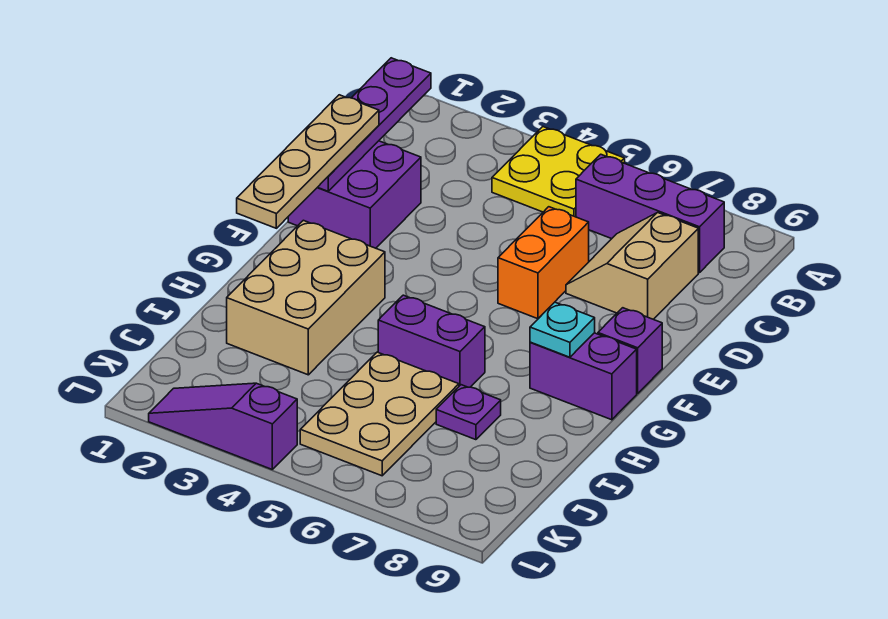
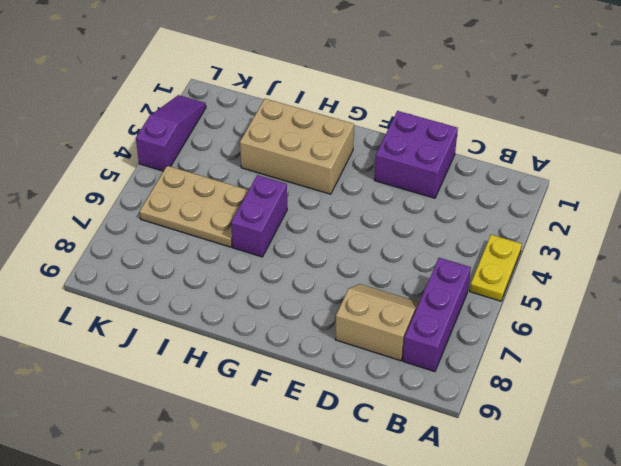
yellow 1x2 plate [470,235,522,301] -> yellow 2x2 plate [492,127,625,217]
none -> orange 1x2 brick [498,207,589,319]
none -> purple 1x1 brick [598,308,662,393]
none -> purple 1x2 brick [530,333,637,420]

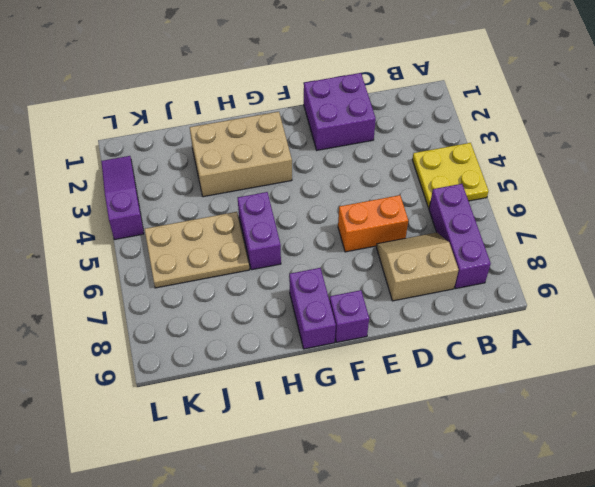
none -> purple 1x1 plate [436,385,501,440]
none -> purple 1x4 plate [318,58,431,191]
none -> cyan 1x1 plate [530,302,595,357]

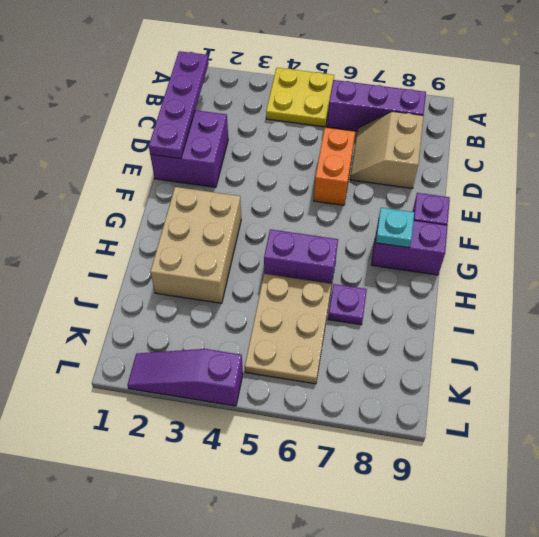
none -> tan 1x4 plate [237,95,379,228]

